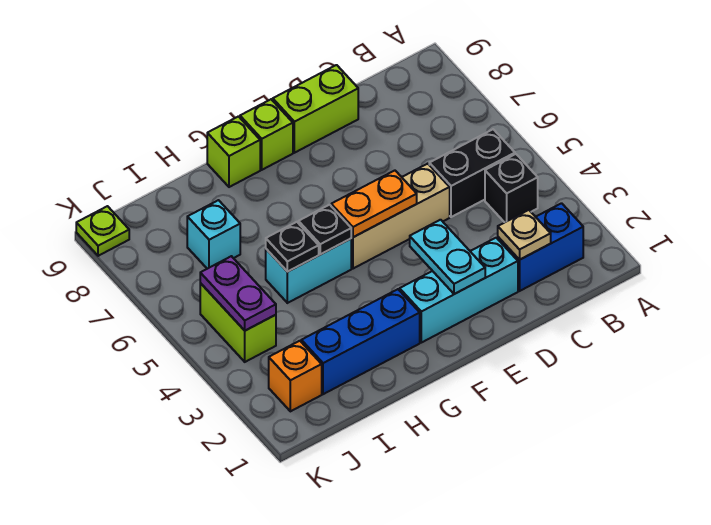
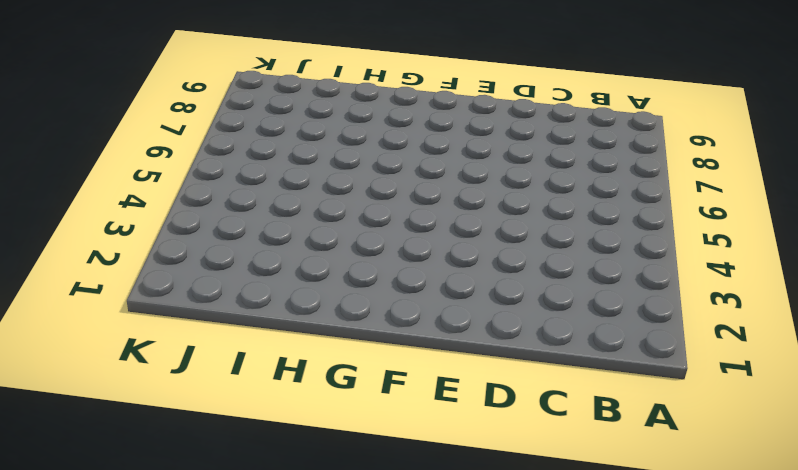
none -> blue 1x2 brick [498,203,583,291]
none -> black 1x1 brick [485,154,538,222]
none -> black 1x2 brick [429,129,515,217]

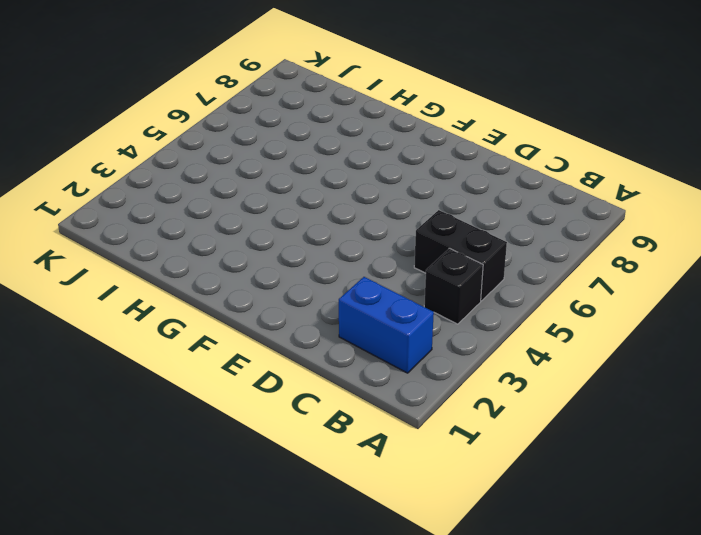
none -> cyan 1x3 brick [400,238,518,343]
none -> tan 1x3 brick [351,164,450,269]
none -> lime 1x2 brick [273,65,358,153]

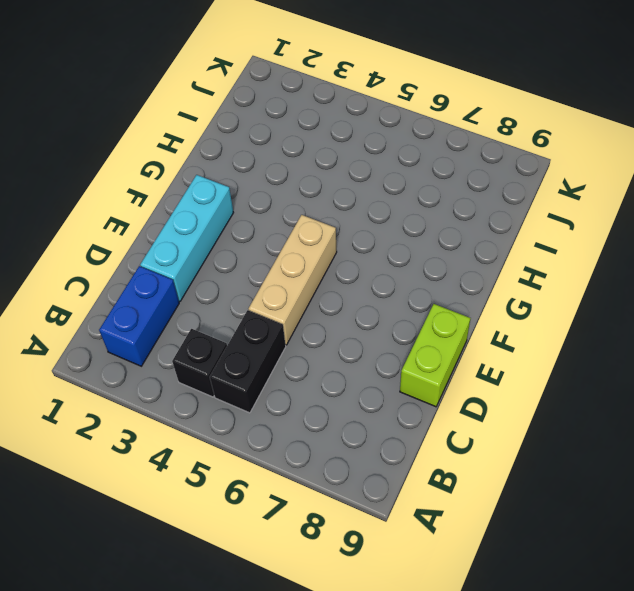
none -> lime 1x1 brick [240,99,293,170]
none -> blue 1x3 brick [301,289,420,394]
none -> cyan 1x2 brick [266,239,351,303]

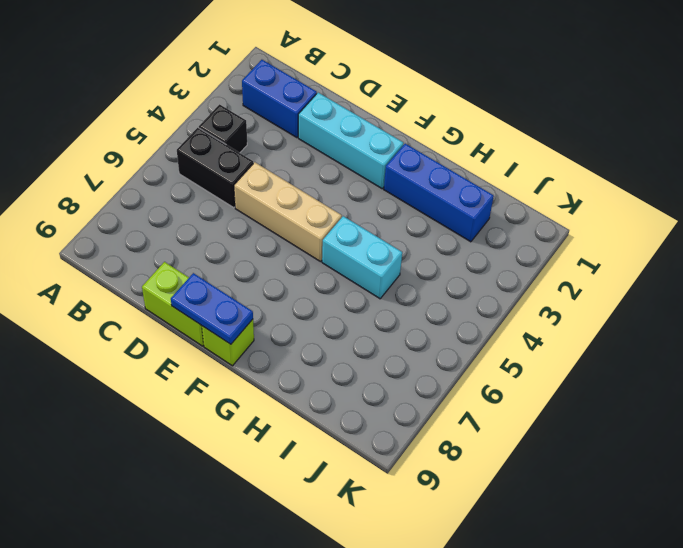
blue 1x2 plate [171,273,253,344] -> none
none -> lime 1x1 brick [207,116,260,187]
none -> cyan 1x1 brick [187,200,240,269]
none -> orange 1x1 brick [269,341,322,411]

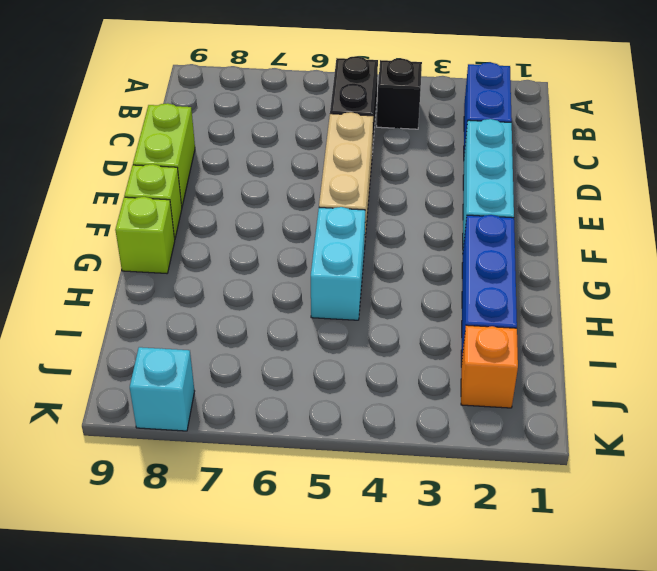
cyan 1x1 brick [130,347,195,431] -> cyan 1x1 brick moved to [187,200,240,269]
none -> lime 1x2 brick [200,283,276,362]
none -> lime 1x1 plate [76,206,129,256]
none -> tan 1x1 plate [498,210,551,260]

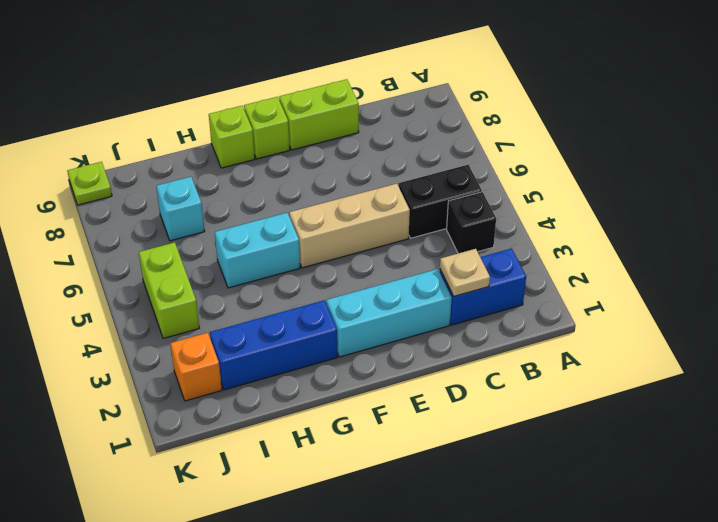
none -> cyan 1x2 plate [410,220,485,294]
none -> orange 1x2 plate [331,170,417,237]
none -> black 1x1 plate [299,205,351,254]

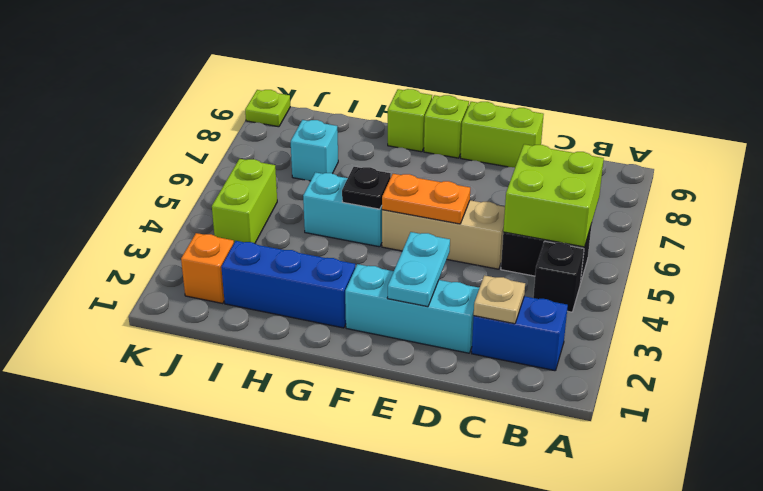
lime 2x2 brick [503,144,604,247] -> none
none -> black 1x1 plate [266,222,319,272]
none -> purple 1x2 plate [200,256,276,331]

